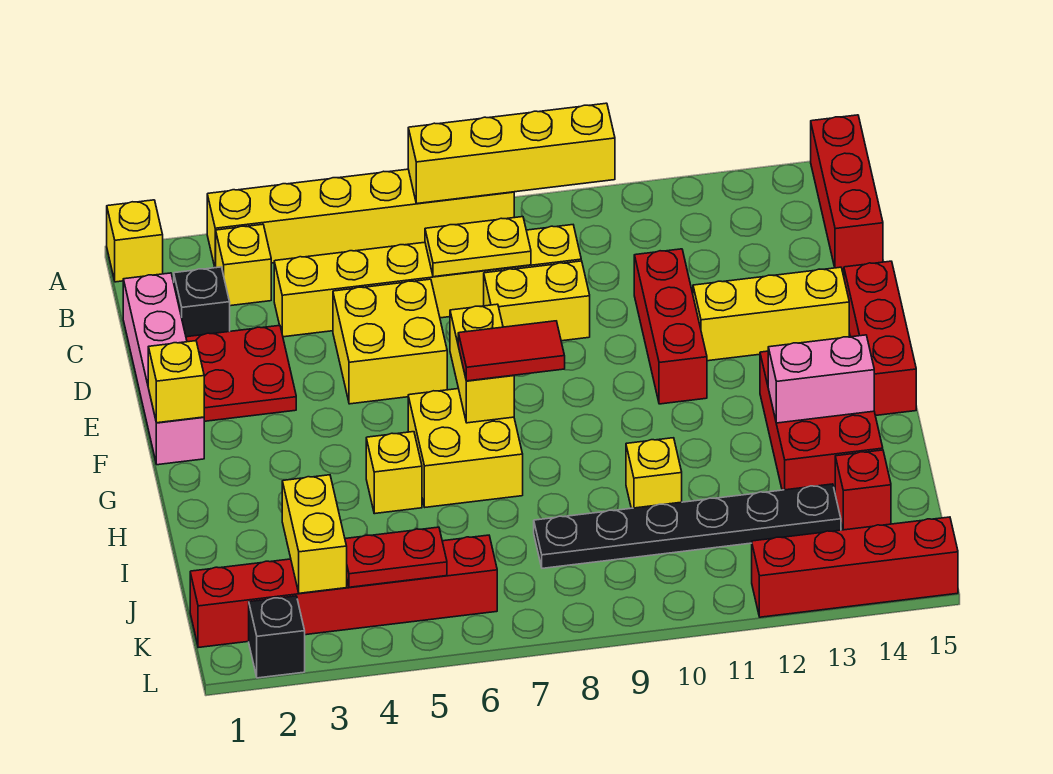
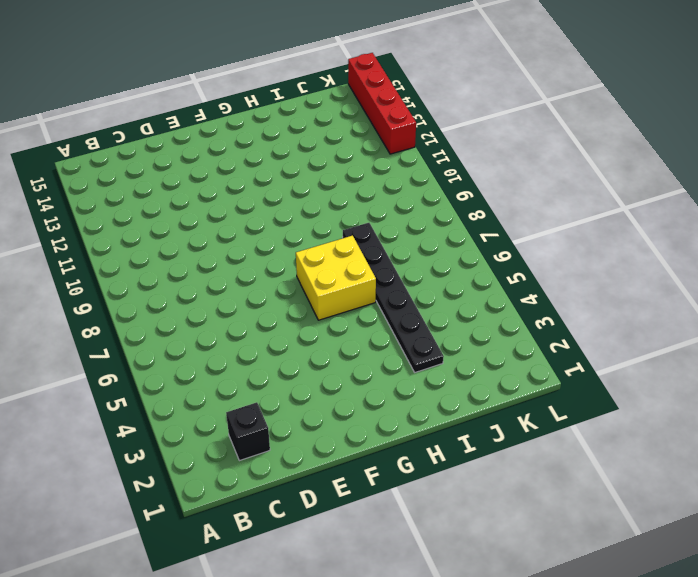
black 1x6 plate [343,223,444,372] -> black 1x6 plate moved to [534,484,841,568]
none -> yellow 1x1 brick [107,200,163,282]
none -> yellow 1x6 brick [207,169,514,267]
none -> red 1x3 brick [811,115,883,269]
none -> yellow 1x1 brick [216,224,271,306]

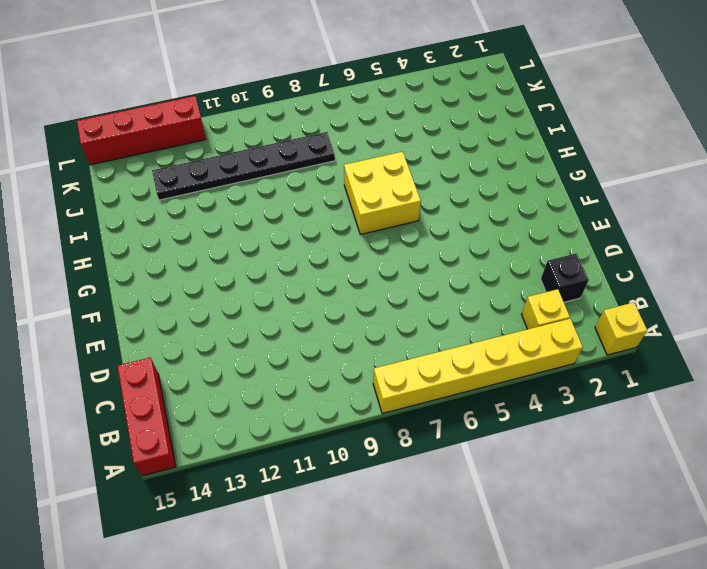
none -> pink 1x4 brick [123,273,204,465]
none -> yellow 1x6 brick [274,225,581,337]
none -> red 2x2 plate [186,325,296,421]
none -> yellow 2x2 brick [333,279,447,404]

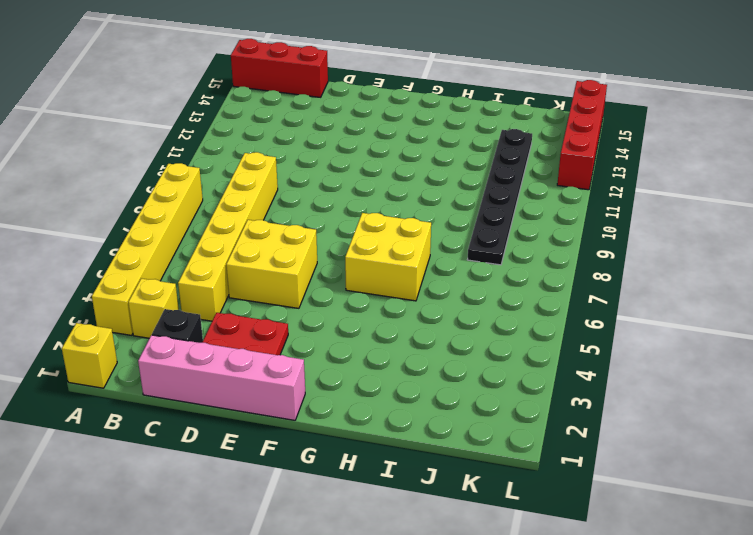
none -> yellow 1x2 brick [484,261,590,341]
none -> red 1x3 brick [634,249,707,404]
none -> yellow 1x3 brick [693,267,849,361]
none -> red 1x3 brick [844,261,916,416]

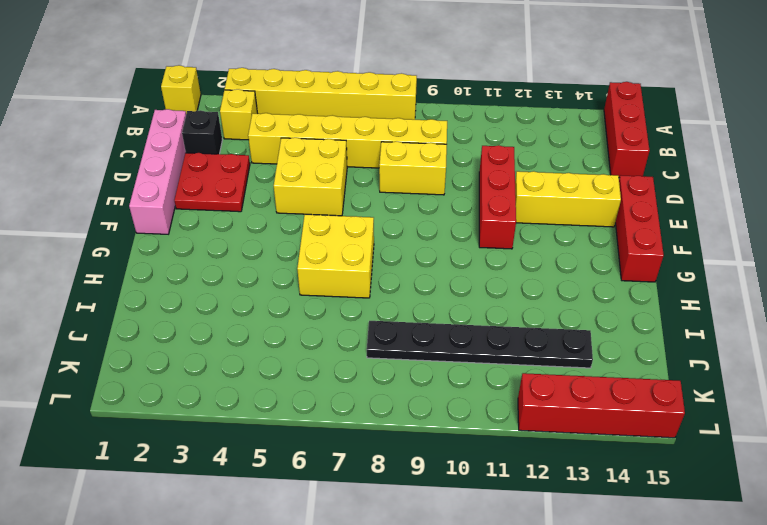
none -> red 2x3 brick [760,351,883,491]
none -> yellow 1x1 brick [366,432,422,514]
none -> yellow 1x1 brick [626,438,682,508]
none -> red 1x1 brick [835,450,891,530]

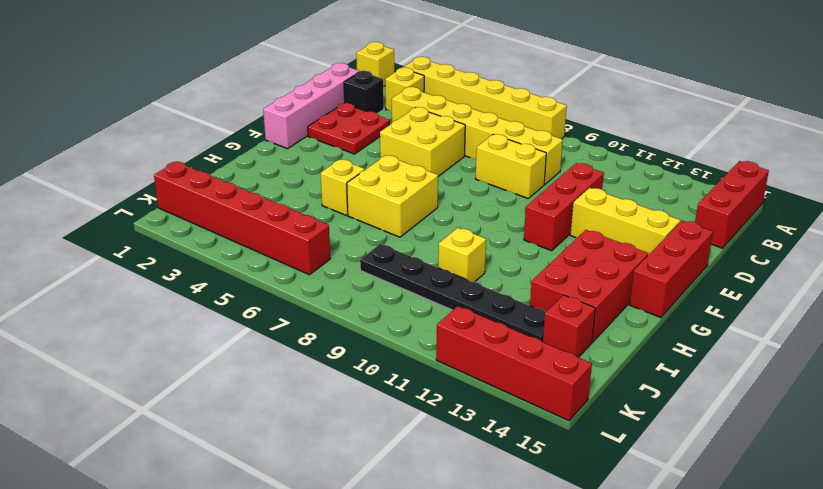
none -> black 1x1 brick [249,596,305,678]
none -> yellow 1x4 brick [408,103,615,203]
none -> yellow 1x2 plate [425,217,531,277]
none -> yellow 1x1 brick [148,341,204,423]

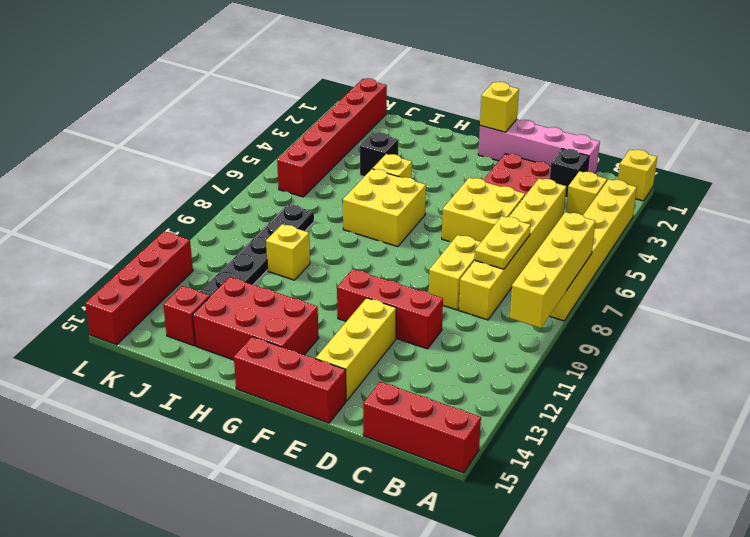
black 1x1 brick [360,132,399,177] -> black 1x1 brick moved to [249,596,305,678]
none -> yellow 1x2 brick [450,304,514,423]
none -> pink 1x2 brick [768,335,874,423]
none -> yellow 1x2 brick [282,475,347,593]
none -> red 1x2 plate [345,527,447,587]

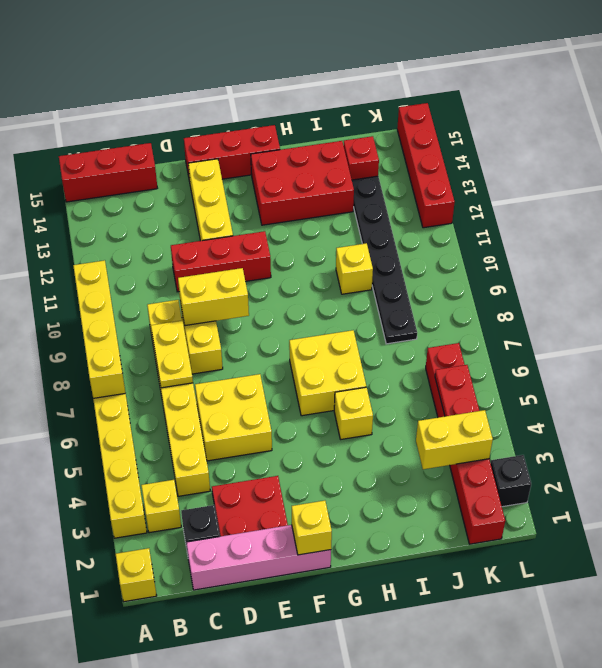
yellow 1x2 brick [178,268,249,326] -> yellow 1x2 brick moved to [450,304,514,423]
none -> pink 1x2 brick [768,335,874,423]
none -> red 1x2 tile [458,321,565,381]

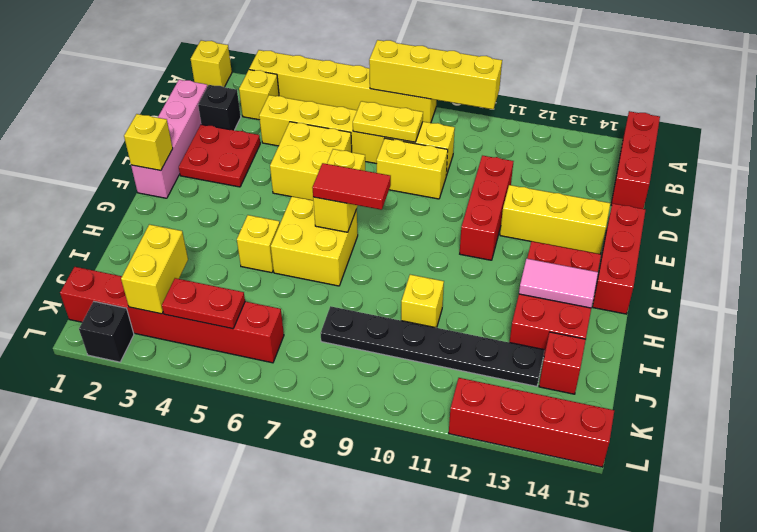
pink 1x2 tile [519,259,598,308] -> pink 1x2 brick [768,335,874,423]

